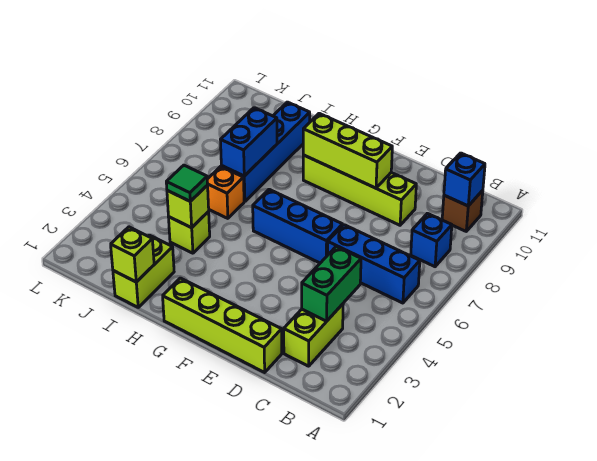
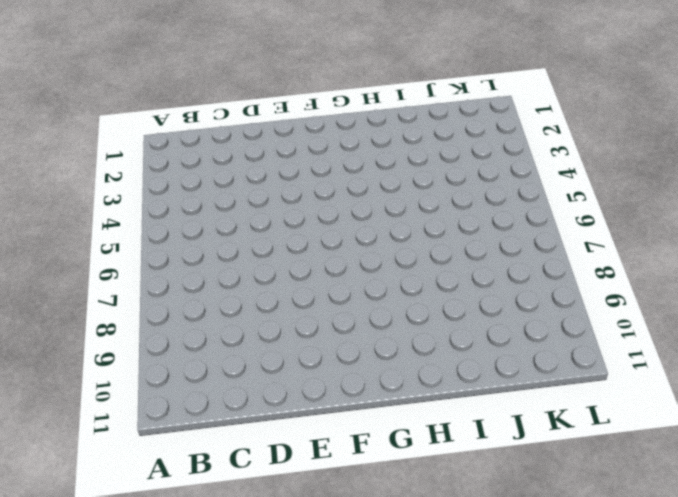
none -> blue 1x3 brick [328,225,420,303]
none -> blue 1x1 brick [411,213,452,267]
none -> brown 1x1 brick [442,190,483,231]

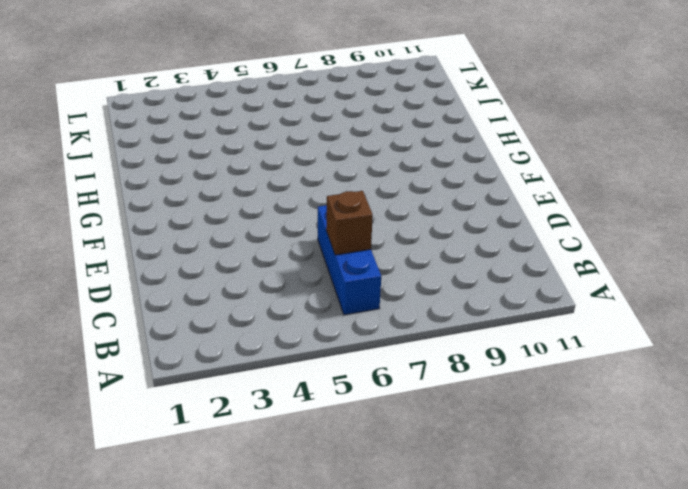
brown 1x1 brick [326,191,373,255] -> brown 1x1 brick moved to [442,190,483,231]
none -> blue 1x1 brick [411,213,452,267]
none -> lime 1x2 brick [284,304,343,366]
none -> lime 1x4 brick [163,278,282,372]

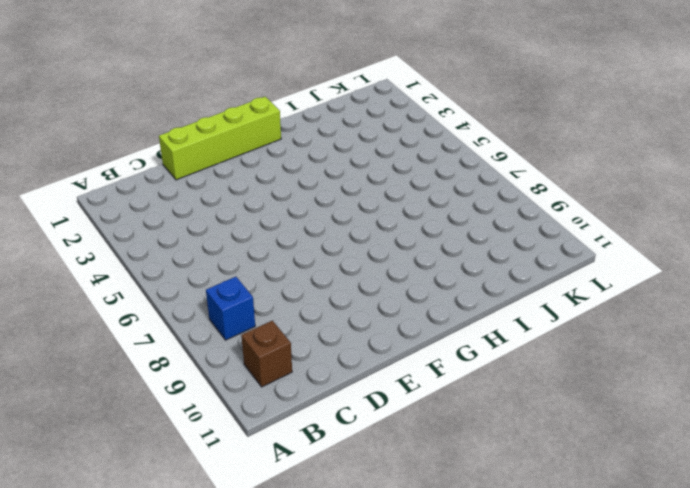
none -> blue 1x3 brick [328,225,420,303]
none -> lime 1x2 brick [284,304,343,366]
none -> lime 1x4 brick [303,155,416,225]

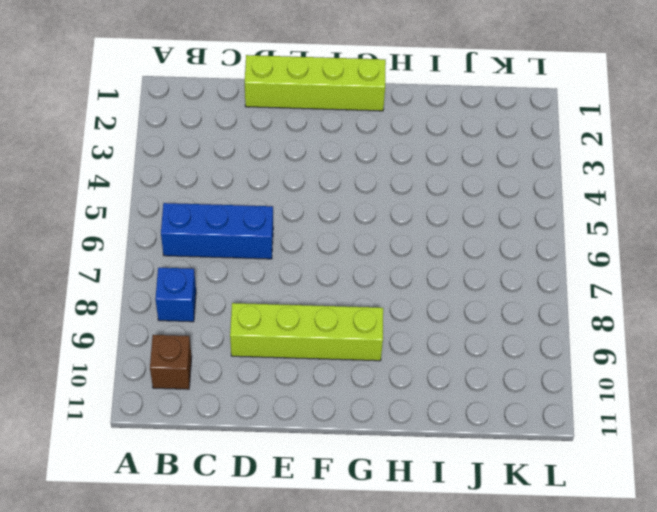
none -> lime 1x2 brick [284,304,343,366]
none -> blue 1x3 brick [253,189,343,263]
none -> lime 1x2 brick [113,235,174,307]

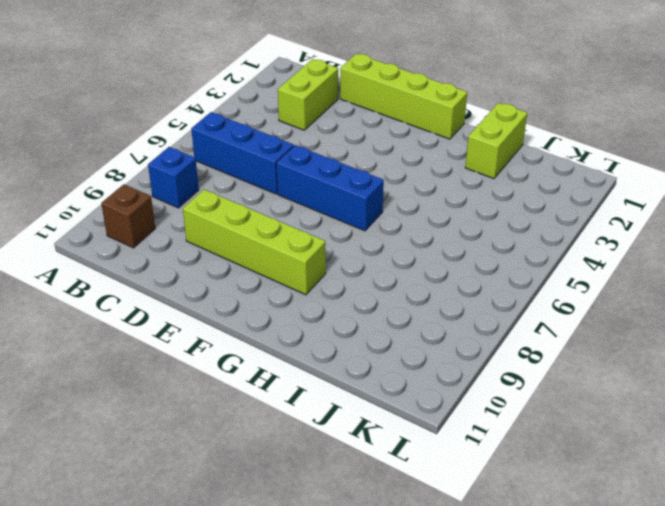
none -> lime 1x1 brick [169,212,210,253]
none -> orange 1x1 brick [207,166,244,218]
none -> blue 1x4 brick [221,102,310,202]

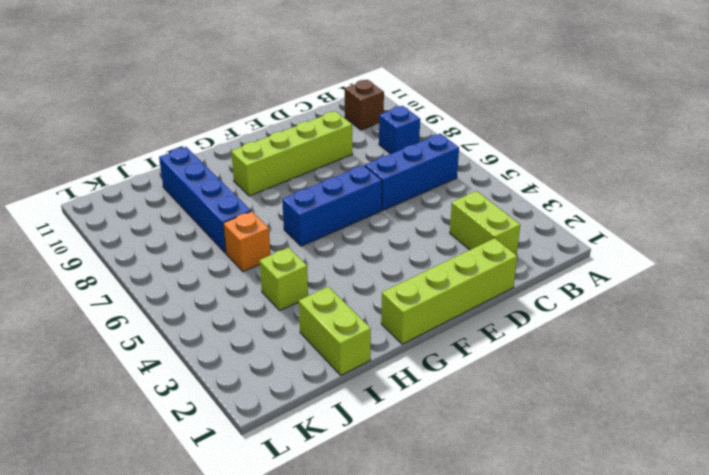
none -> blue 1x1 brick [444,153,485,206]
none -> green 1x2 brick [302,247,361,321]
none -> lime 1x3 brick [303,113,392,188]

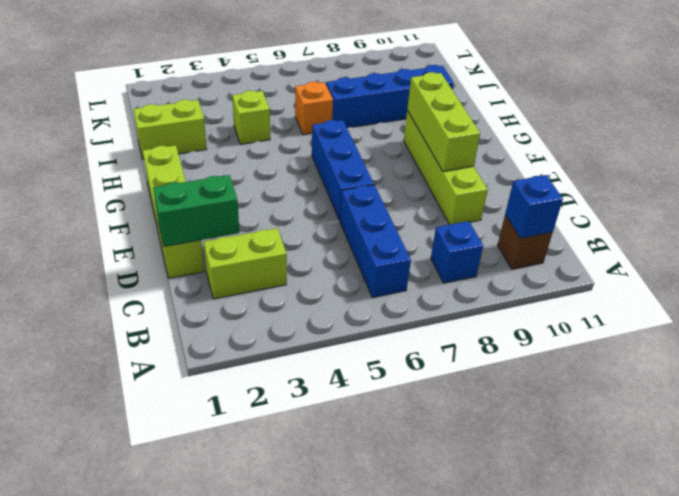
green 1x2 brick [153,175,239,247] -> green 1x2 brick moved to [302,247,361,321]
none -> lime 1x1 brick [111,227,154,282]
none -> lime 1x1 brick [167,185,209,228]
none -> blue 1x2 brick [221,108,277,176]

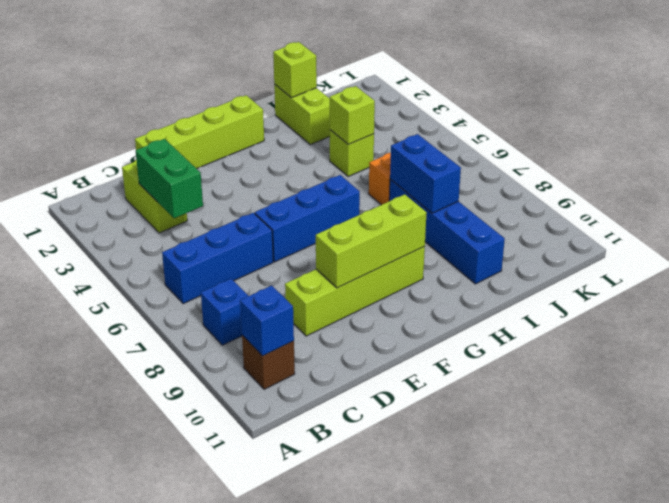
none -> green 1x1 tile [166,165,208,201]

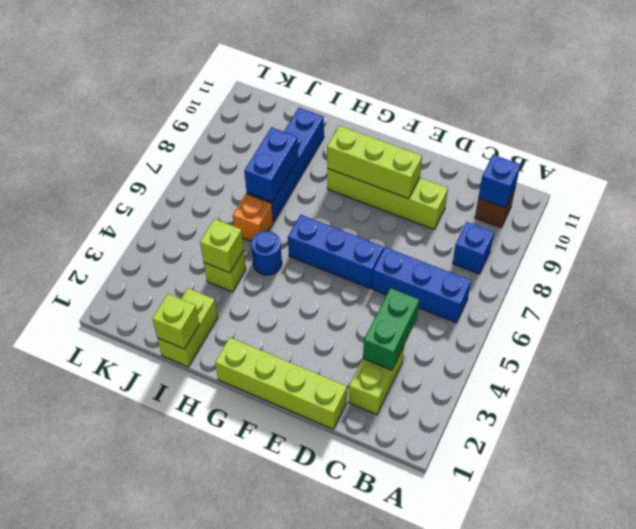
blue 1x1 round brick [251,231,282,275] -> none
none -> green 1x1 tile [166,165,208,201]

